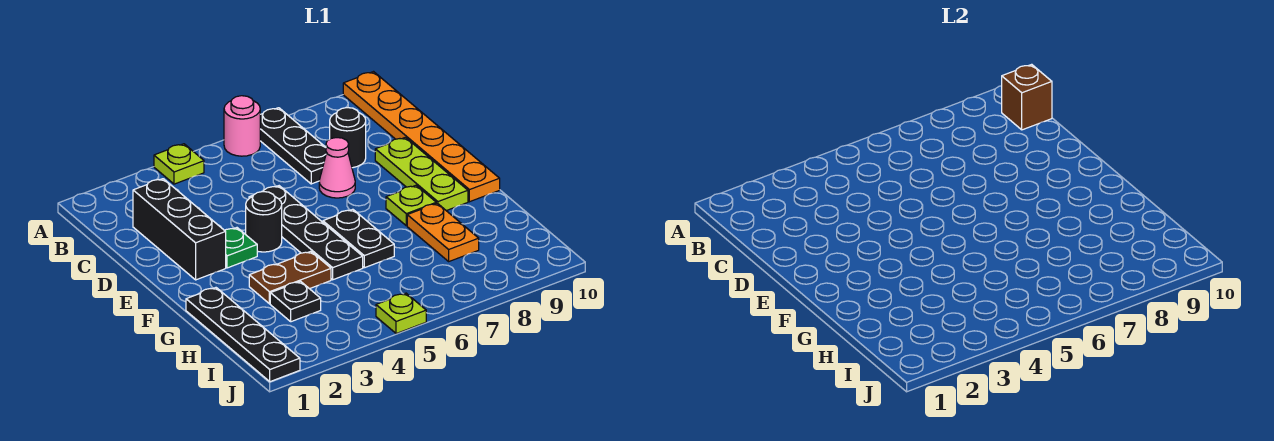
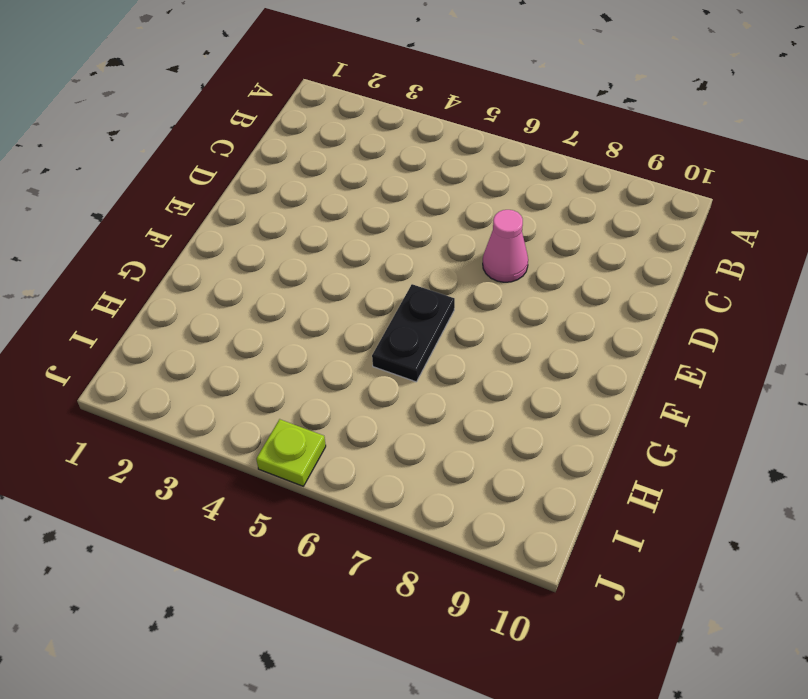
none -> lime 1x1 plate [154,144,204,184]
none -> pink 1x1 round brick [224,96,260,156]
none -> black 1x3 plate [260,108,327,184]

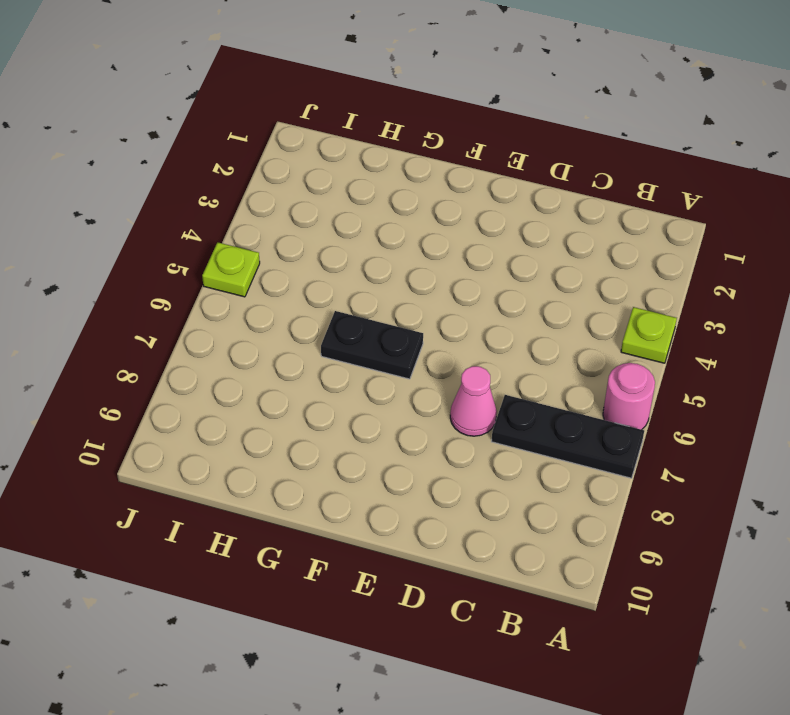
none -> orange 1x6 plate [343,72,500,202]
none -> black 1x3 brick [133,179,226,280]
none -> black 1x1 round brick [330,108,366,168]

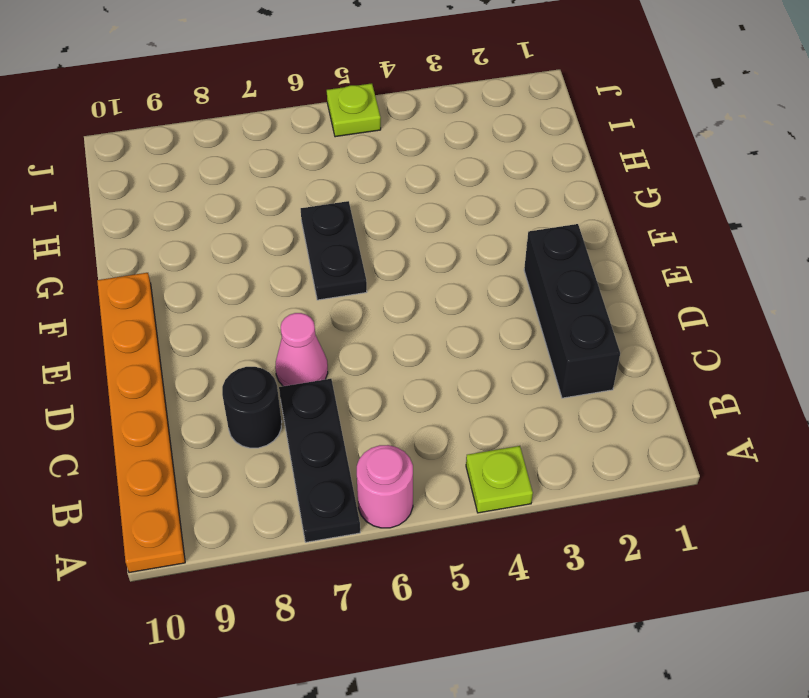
none -> black 1x4 plate [249,186,363,280]
none -> lime 1x3 plate [375,137,468,211]
none -> green 1x1 plate [225,228,257,268]

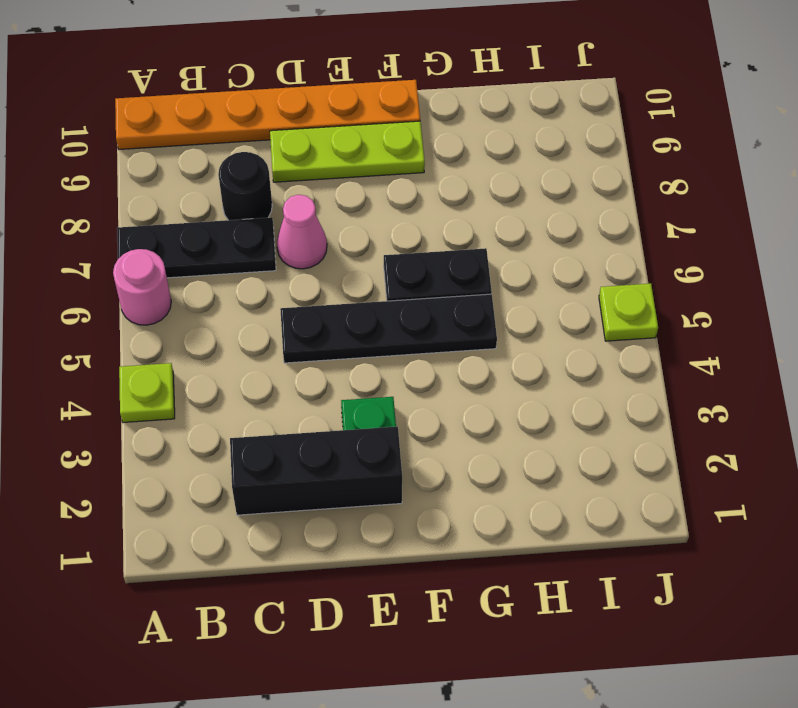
none -> black 1x1 round brick [246,192,282,252]
none -> lime 1x1 plate [386,185,436,226]
none -> black 1x4 plate [186,288,300,382]

